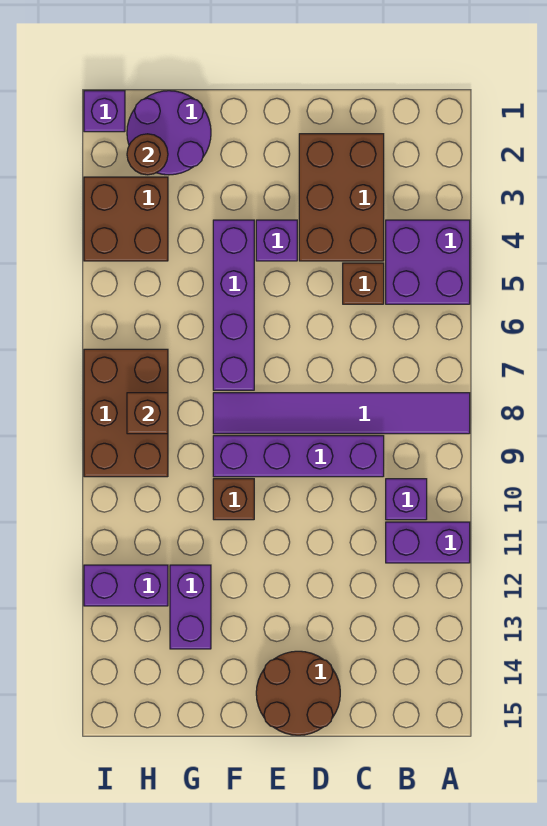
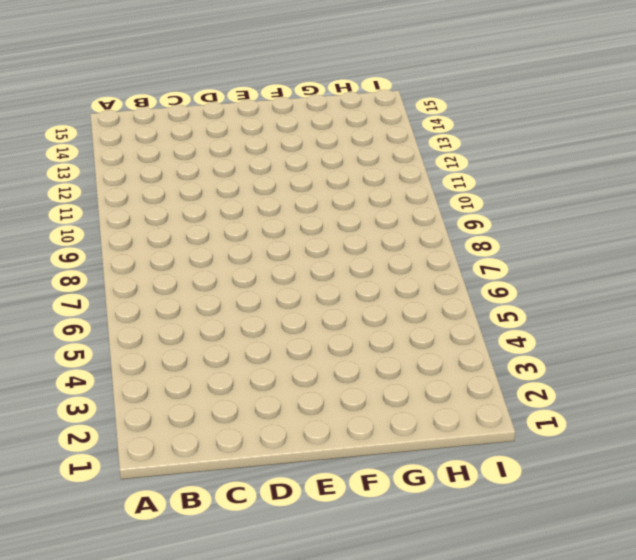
none -> purple 2x2 brick [386,220,470,304]
none -> purple 1x6 tile [213,393,470,434]
none -> purple 1x2 brick [386,522,470,563]

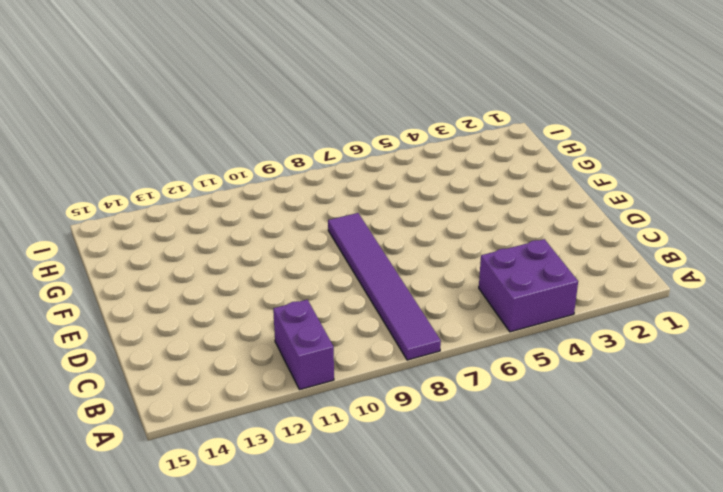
none -> purple 1x1 brick [386,479,427,520]
none -> brown 2x3 brick [299,134,384,261]
none -> brown 1x1 brick [343,263,384,304]

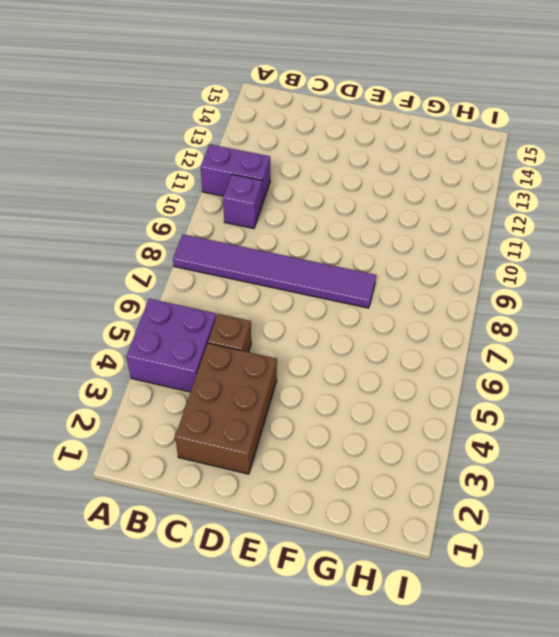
none -> purple 1x4 brick [213,436,384,477]
none -> brown 2x2 round brick [256,651,340,735]
none -> purple 1x1 brick [256,220,297,261]

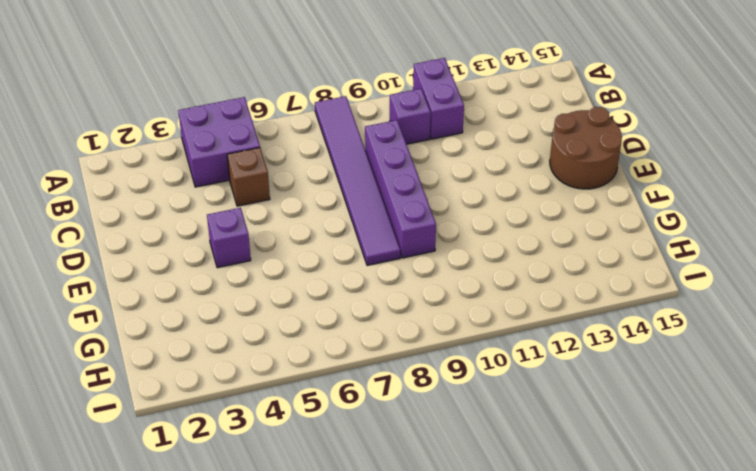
none -> brown 2x3 brick [299,134,384,261]
none -> purple 1x4 brick [213,220,254,390]
none -> brown 1x1 brick [213,479,254,520]

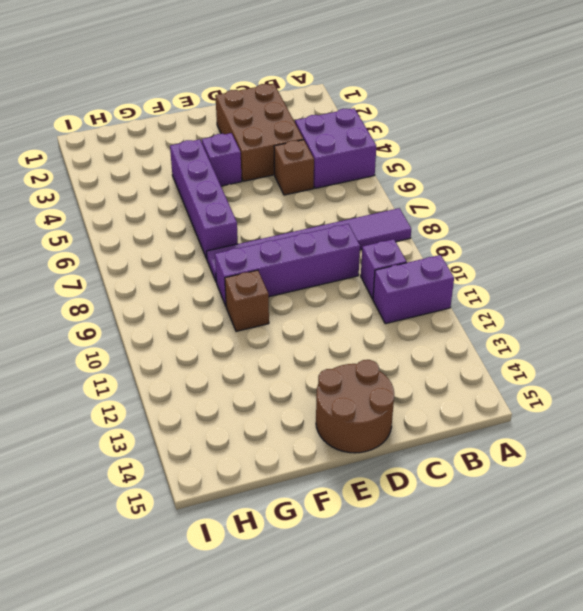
none -> purple 2x2 round brick [127,91,211,175]
none -> purple 1x2 brick [170,565,211,649]
none -> brown 2x2 brick [84,177,168,261]

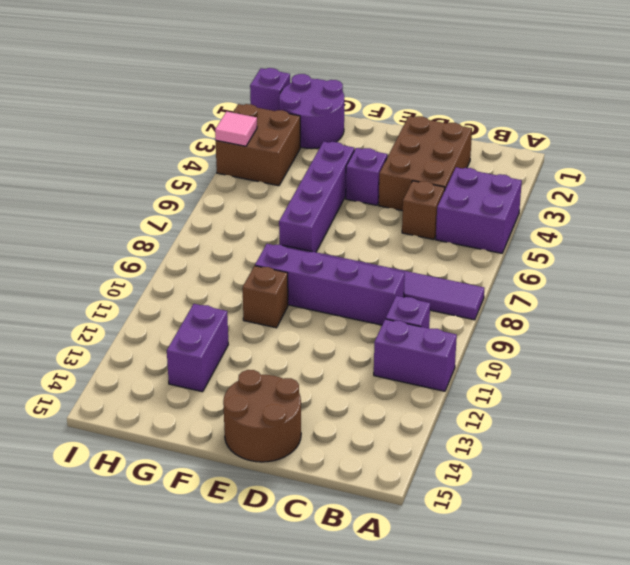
pink 1x1 tile [215,112,257,146] -> none
none -> brown 2x3 brick [84,349,168,477]
none -> purple 1x2 brick [84,565,168,606]
none -> brown 1x1 round brick [127,134,168,175]

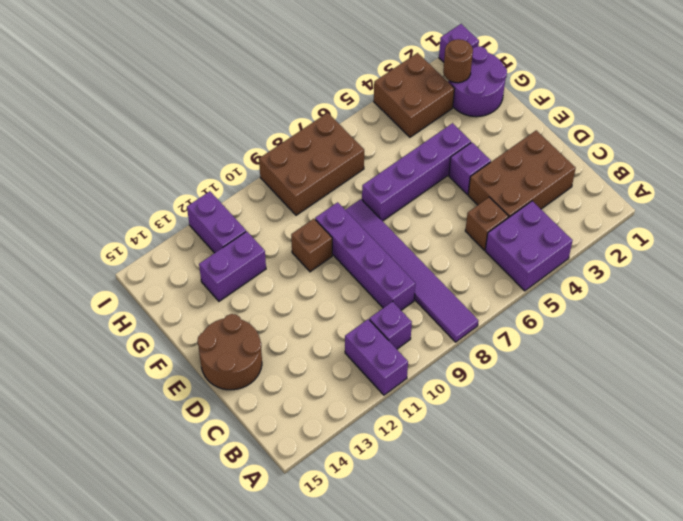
none -> brown 1x1 brick [127,393,168,434]

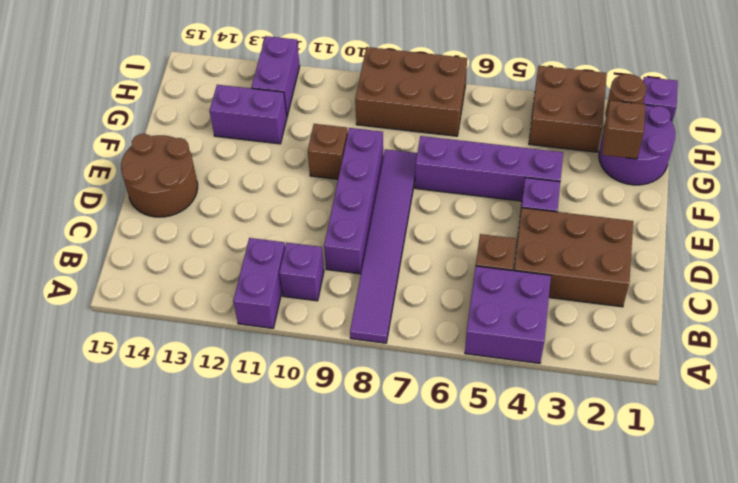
brown 1x1 brick [602,101,646,159] -> brown 1x1 brick moved to [127,393,168,434]

